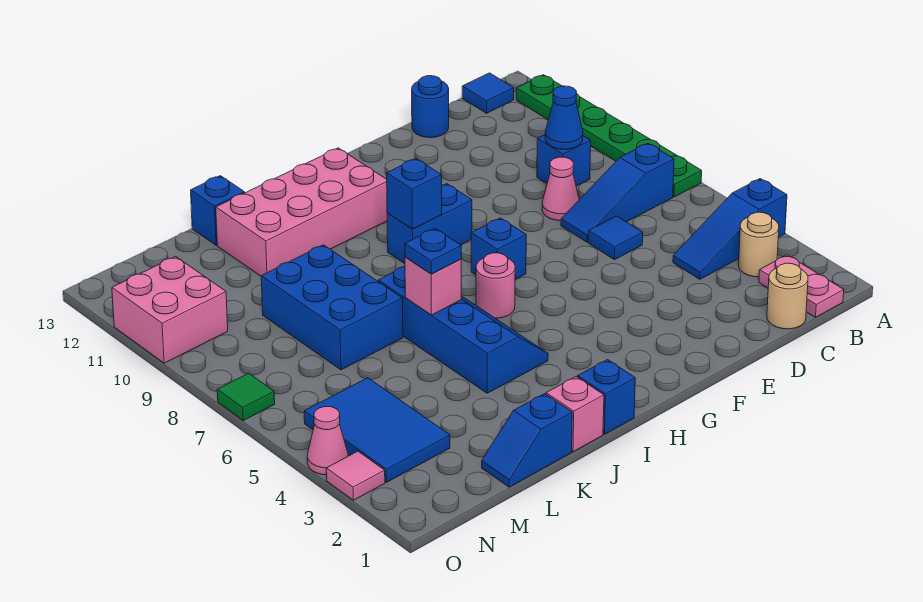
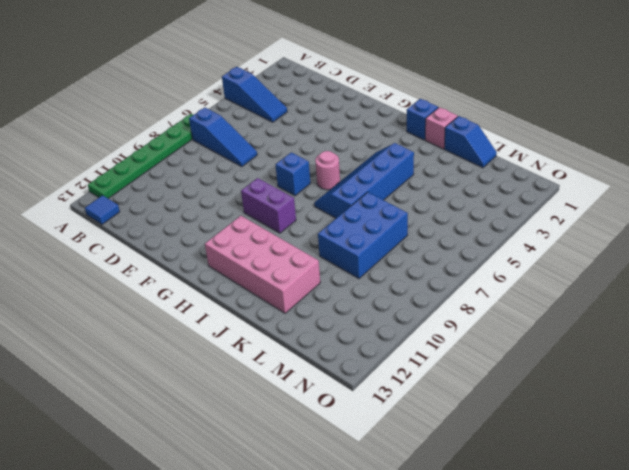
purple 1x2 brick [241,178,296,233] -> blue 1x2 brick [387,184,472,264]
none -> pink 1x2 plate [759,255,844,317]
none -> tan 1x1 round brick [739,212,779,277]
none -> tan 1x1 round brick [767,263,808,329]
none -> blue 1x1 brick [537,135,591,186]

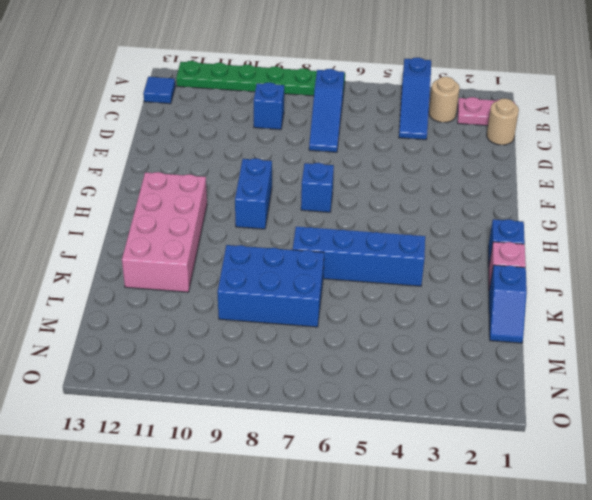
none -> blue 1x1 tile [588,216,643,260]
none -> pink 1x1 cone [542,157,579,221]
none -> blue 1x1 round brick [412,76,449,138]
none -> pink 1x1 round brick [476,253,515,318]

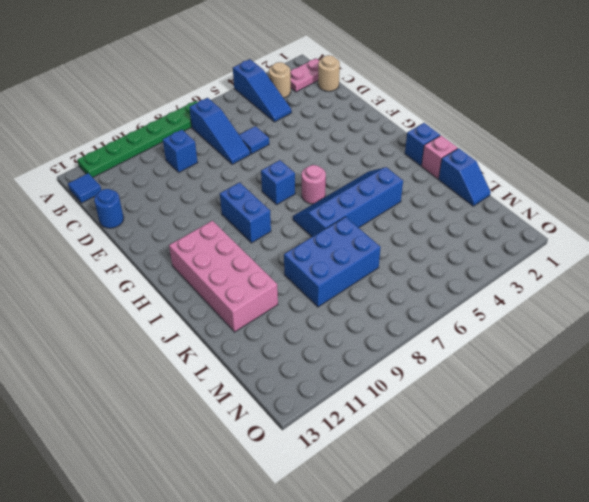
none -> pink 1x1 cone [542,157,579,221]
none -> blue 1x1 brick [191,176,245,245]
none -> blue 2x3 tile [304,378,450,482]
none -> pink 2x2 brick [112,256,228,363]

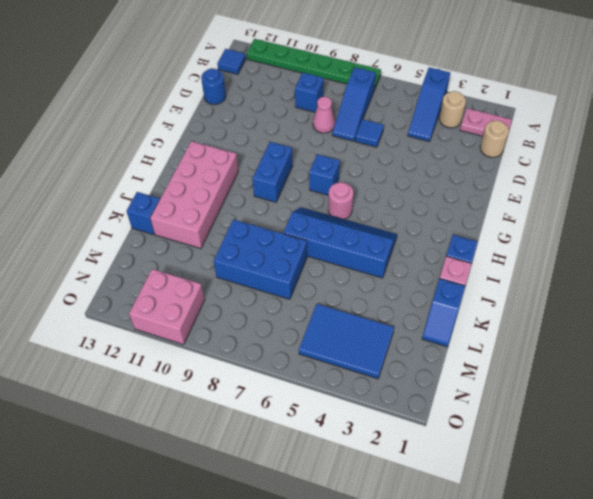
none -> pink 1x1 tile [326,451,385,500]
none -> pink 1x1 cone [307,407,348,475]
none -> green 1x1 tile [217,373,275,420]
none -> blue 1x1 cone [545,86,583,149]

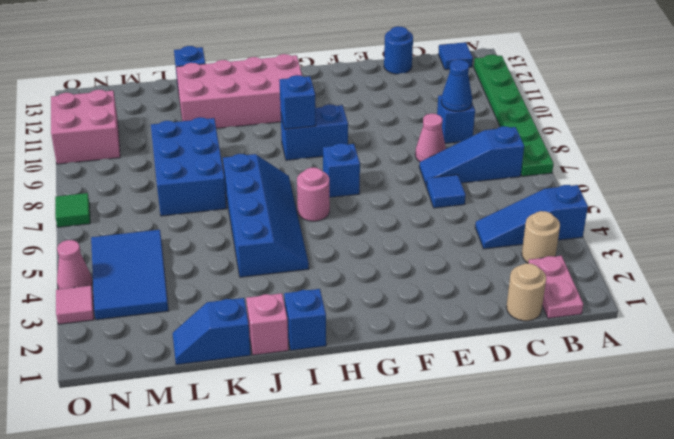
none -> pink 1x1 brick [405,257,461,315]
none -> blue 1x1 plate [405,229,461,274]

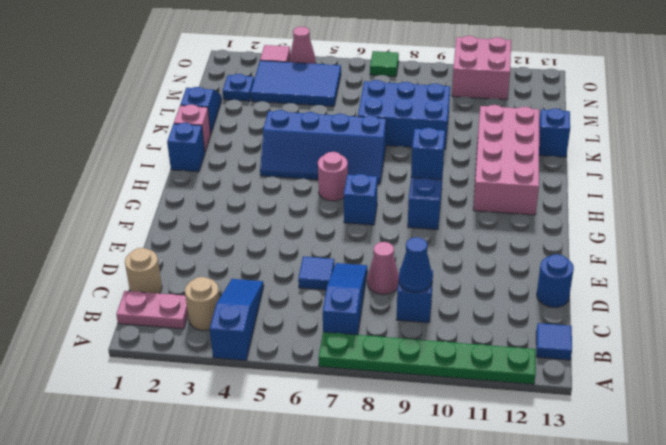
blue 1x1 plate [223,74,254,101] -> blue 1x1 plate moved to [405,229,461,274]
none -> pink 1x1 brick [405,257,461,315]

